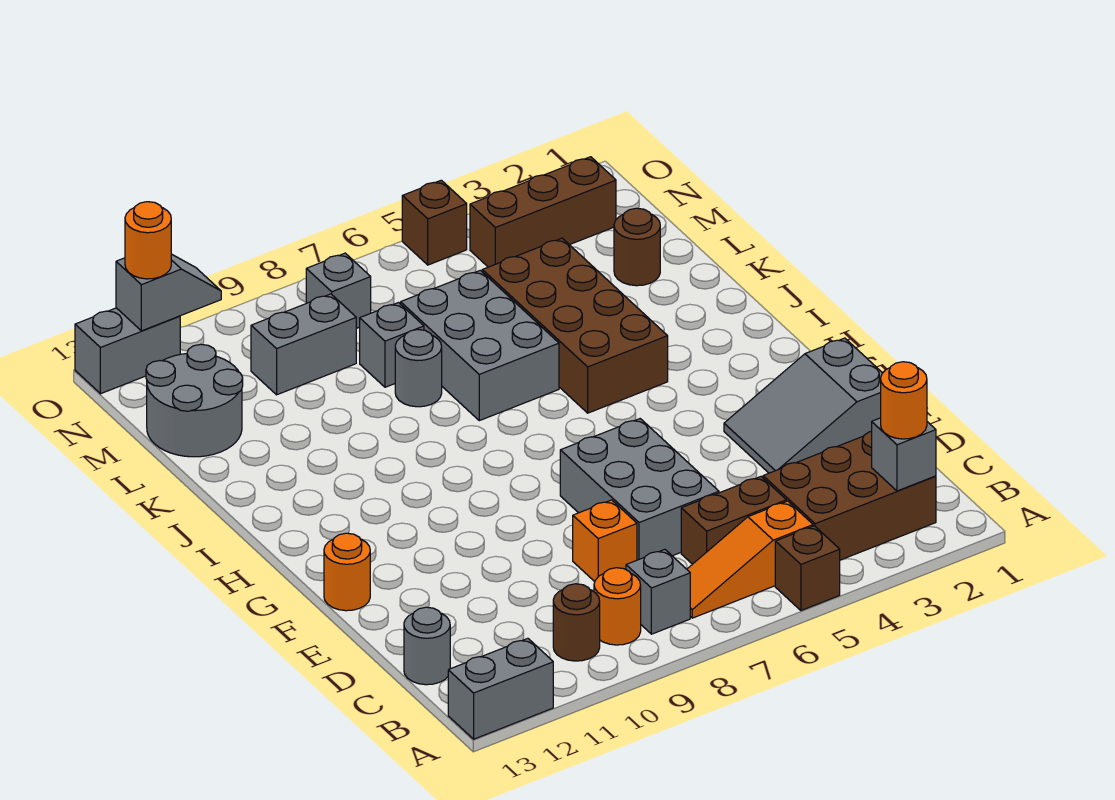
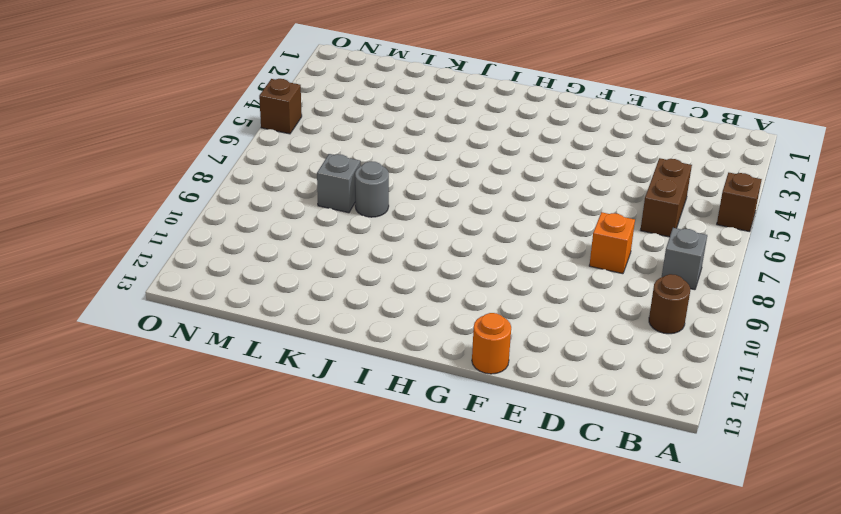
none -> grey 1x2 brick [448,638,553,739]
none -> brown 2x3 brick [763,431,936,560]
none -> orange 1x3 slope [687,501,813,618]

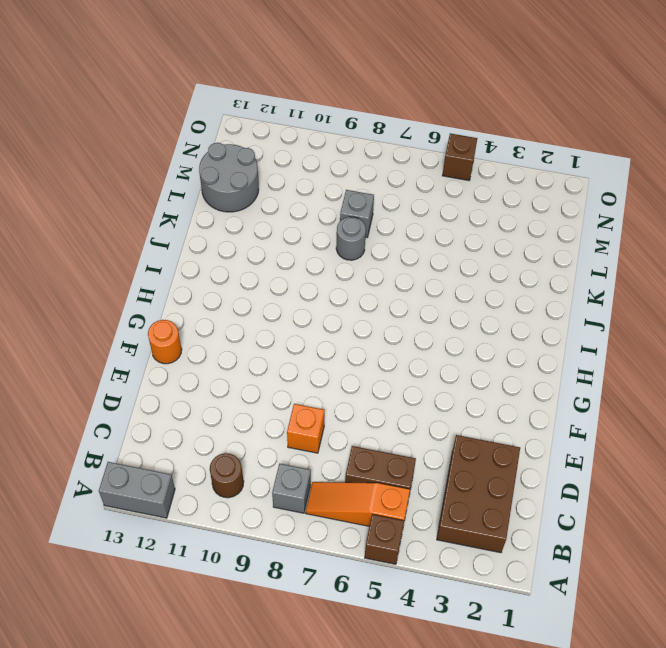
brown 2x3 brick [437,435,520,553] -> brown 2x3 brick turned to [763,431,936,560]
none -> orange 1x1 round brick [594,568,641,645]
none -> grey 1x1 round brick [404,607,450,685]
none -> grey 2x3 brick [560,419,719,560]

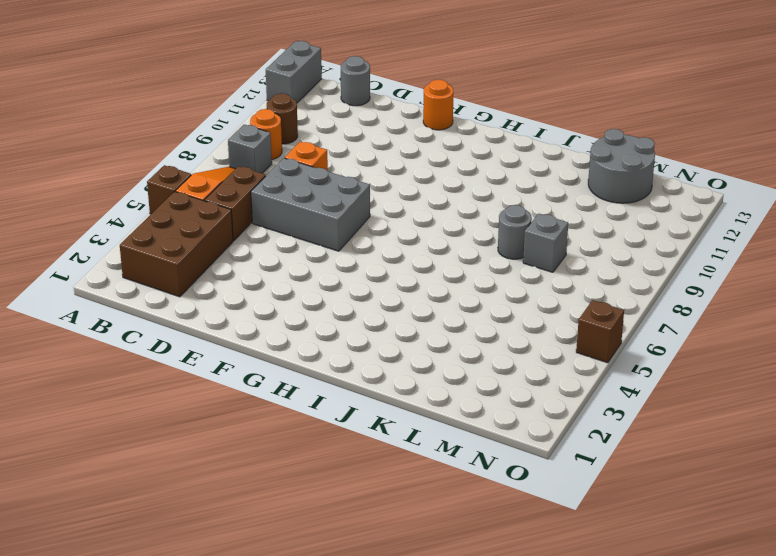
none -> grey 2x3 slope [724,338,882,473]
none -> brown 2x4 brick [482,238,668,413]
none -> grey 2x3 brick [401,270,559,421]

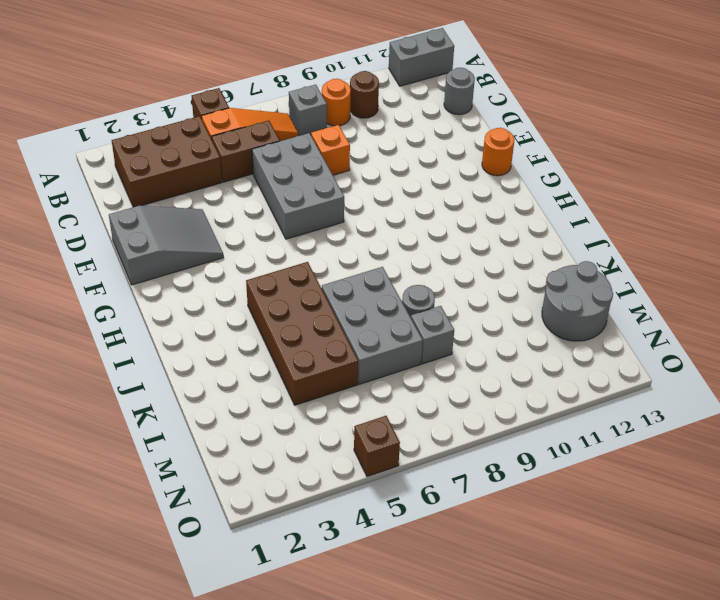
none -> brown 1x1 round brick [614,208,660,286]
none -> grey 1x2 brick [251,294,356,395]
none -> brown 1x3 brick [470,157,616,267]

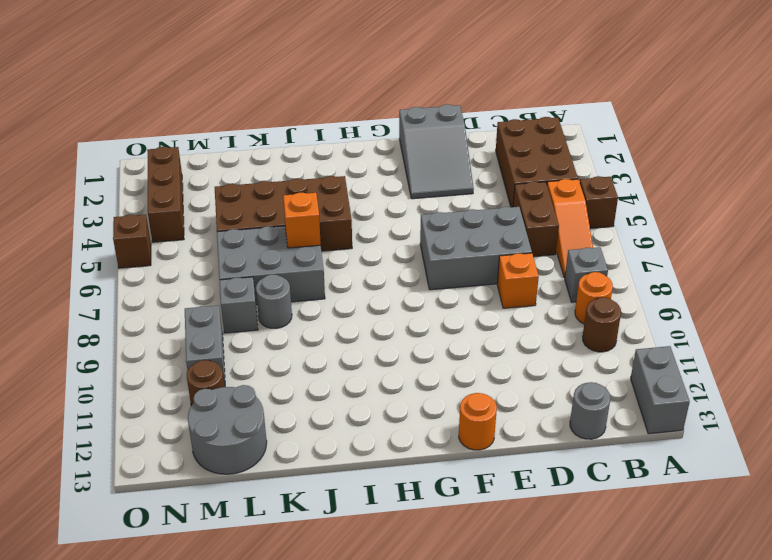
orange 1x1 brick [283,193,321,248] -> none
brown 1x1 round brick [187,360,224,406] -> brown 1x1 round brick moved to [614,208,660,286]
none -> grey 1x1 brick [306,253,371,328]
none -> grey 1x2 brick [75,308,180,394]
none -> grey 1x1 brick [872,418,936,491]

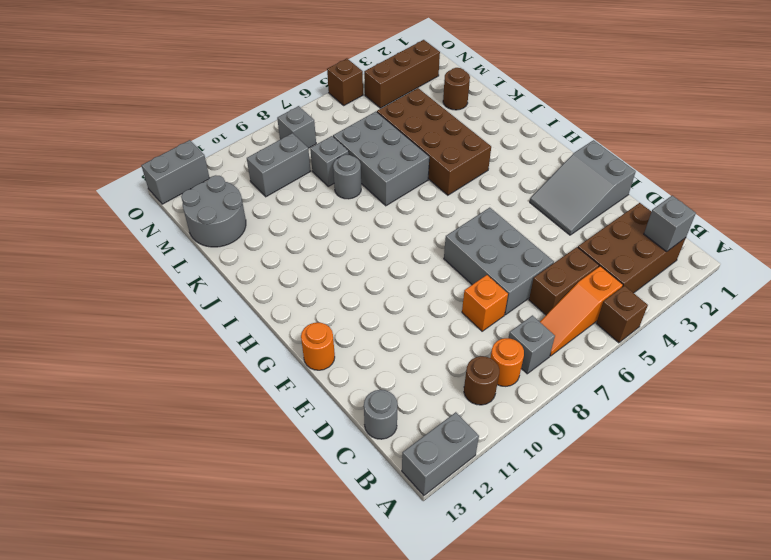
none -> grey 1x2 slope [116,254,221,331]
none -> orange 1x1 round brick [881,362,927,439]
none -> orange 1x1 round brick [125,202,171,279]

